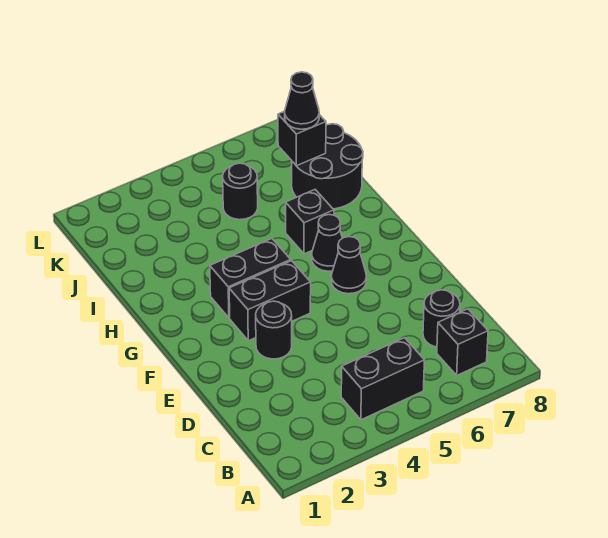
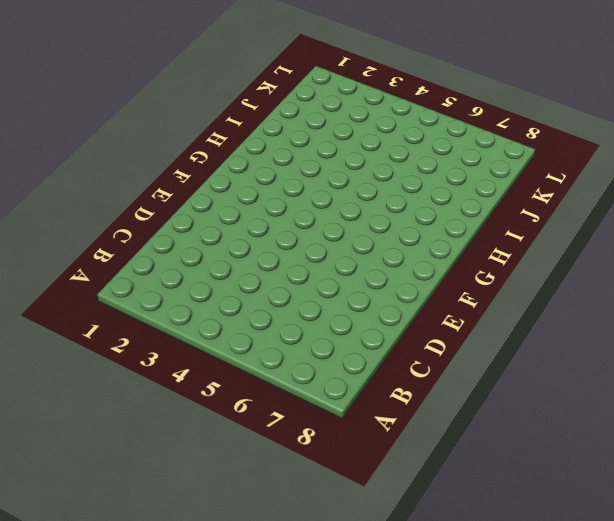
none -> black 1x2 brick [341,338,424,420]
none -> black 1x1 brick [437,309,488,375]
none -> black 1x1 round brick [423,290,460,347]

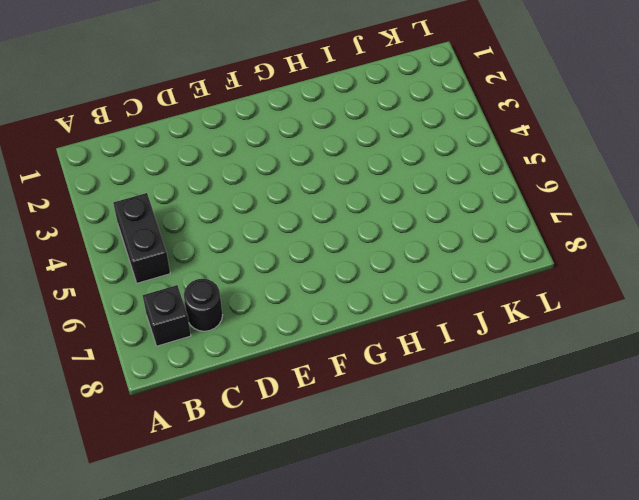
none -> black 1x1 round brick [256,301,292,359]
none -> black 1x2 brick [229,261,311,341]
none -> black 1x1 cone [331,237,367,294]

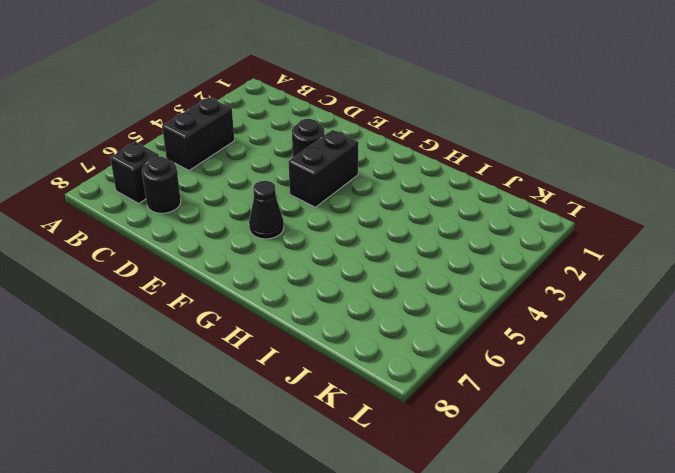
none -> black 1x2 brick [210,239,291,318]
none -> black 1x1 cone [312,215,342,271]
none -> black 1x1 brick [286,190,334,254]

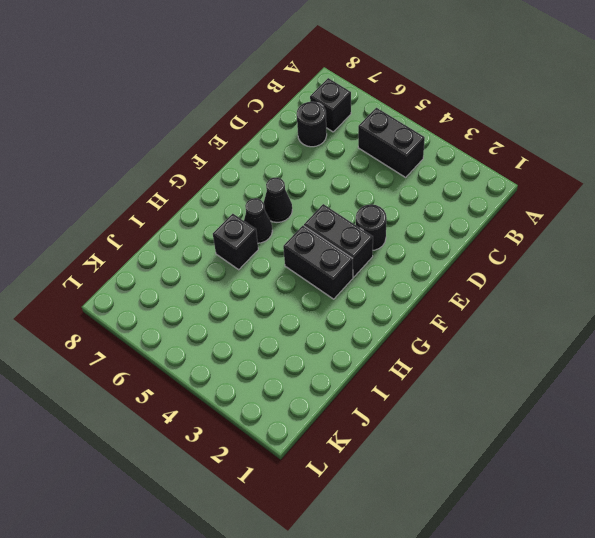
none -> black 2x2 round brick [292,124,363,209]
none -> black 1x1 round brick [223,163,258,220]
none -> black 1x1 brick [278,111,326,166]

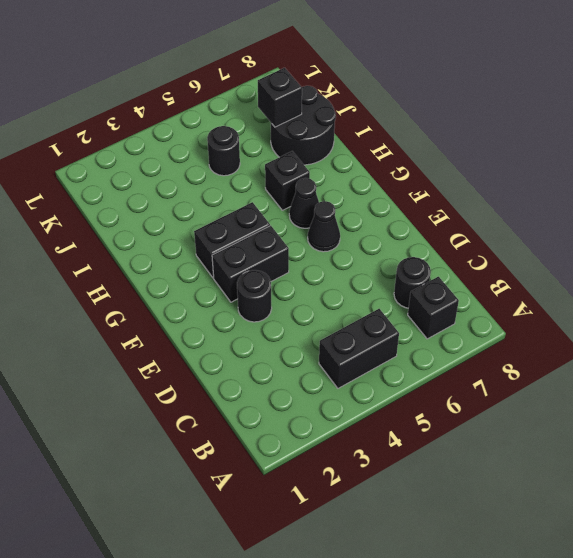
none -> black 1x1 cone [285,72,319,129]

